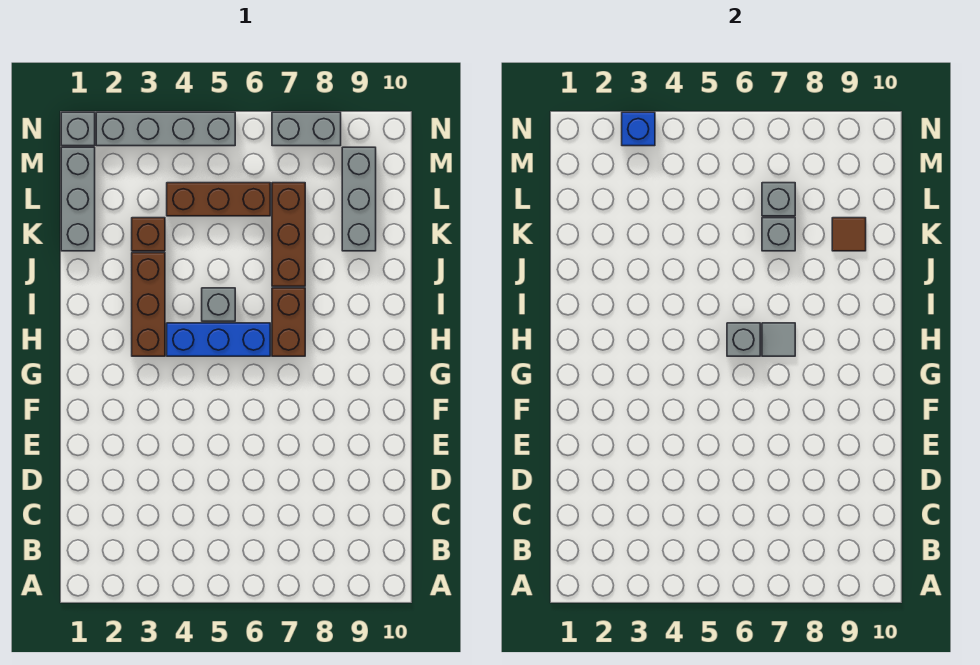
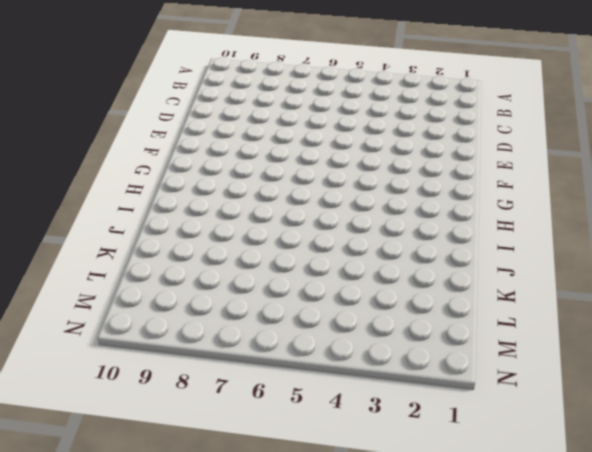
none -> brown 1x3 brick [132,253,165,356]
none -> blue 1x3 brick [167,323,270,356]
none -> brown 1x2 brick [272,288,305,356]

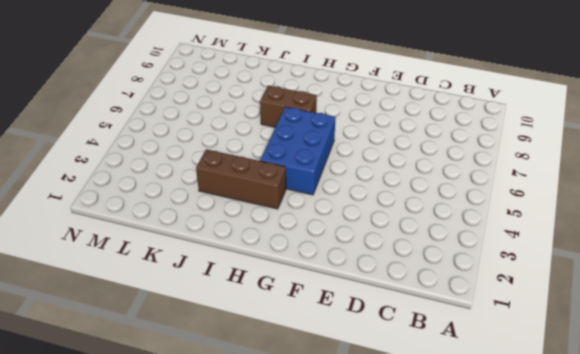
blue 2x3 brick [260,107,336,195] -> blue 1x3 brick [167,323,270,356]
none -> grey 1x1 brick [202,288,235,321]
none -> brown 1x3 brick [272,183,305,286]
none -> grey 1x3 brick [61,147,95,251]

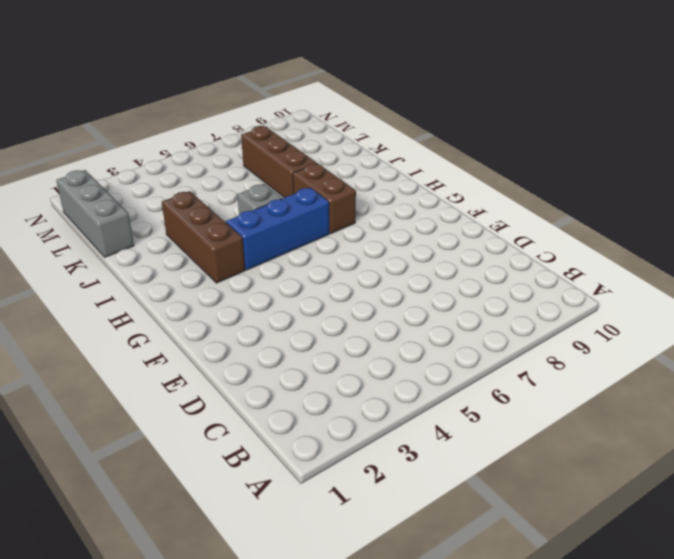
none -> brown 1x1 brick [132,218,165,251]
none -> grey 1x3 brick [342,147,376,251]
none -> brown 1x3 brick [167,183,270,216]

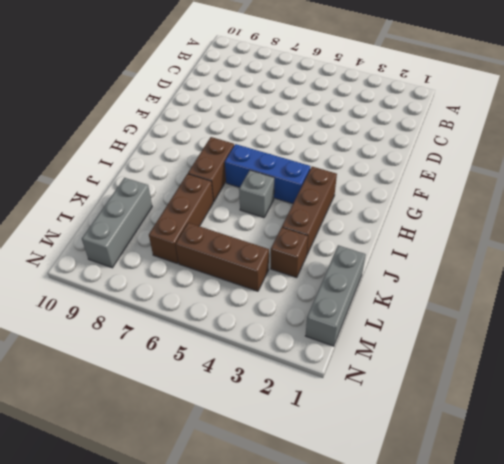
none -> grey 1x1 brick [61,112,95,146]
none -> grey 1x4 brick [96,112,235,146]
none -> grey 1x2 brick [272,112,341,146]

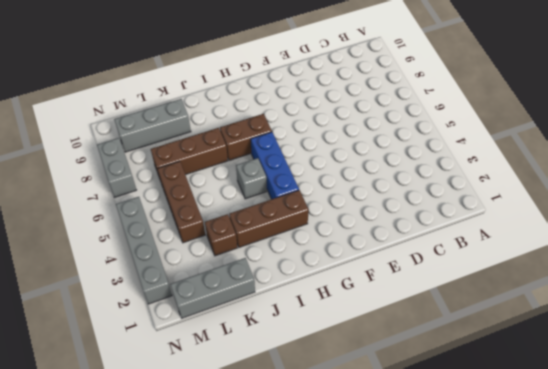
none -> grey 1x1 brick [61,112,95,146]
none -> grey 1x1 brick [727,323,760,356]
none -> grey 1x1 tile [762,323,795,356]

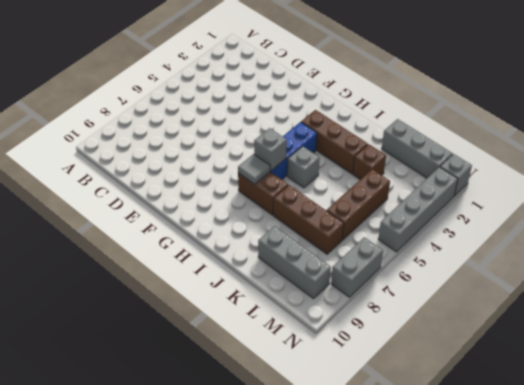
none -> grey 1x1 brick [762,218,795,251]
none -> brown 1x1 tile [832,218,866,251]
none -> grey 1x1 brick [762,183,795,216]

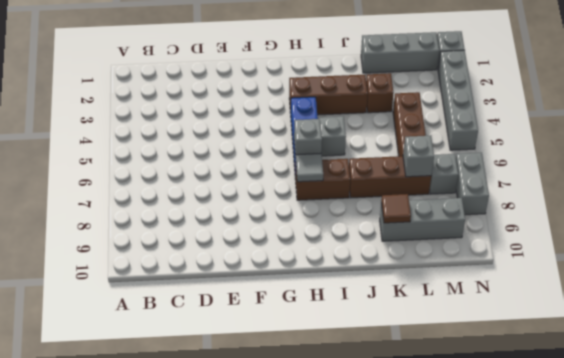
grey 1x1 brick [429,154,458,194] -> grey 1x1 brick moved to [762,218,795,251]
none -> blue 1x1 brick [622,112,655,146]

